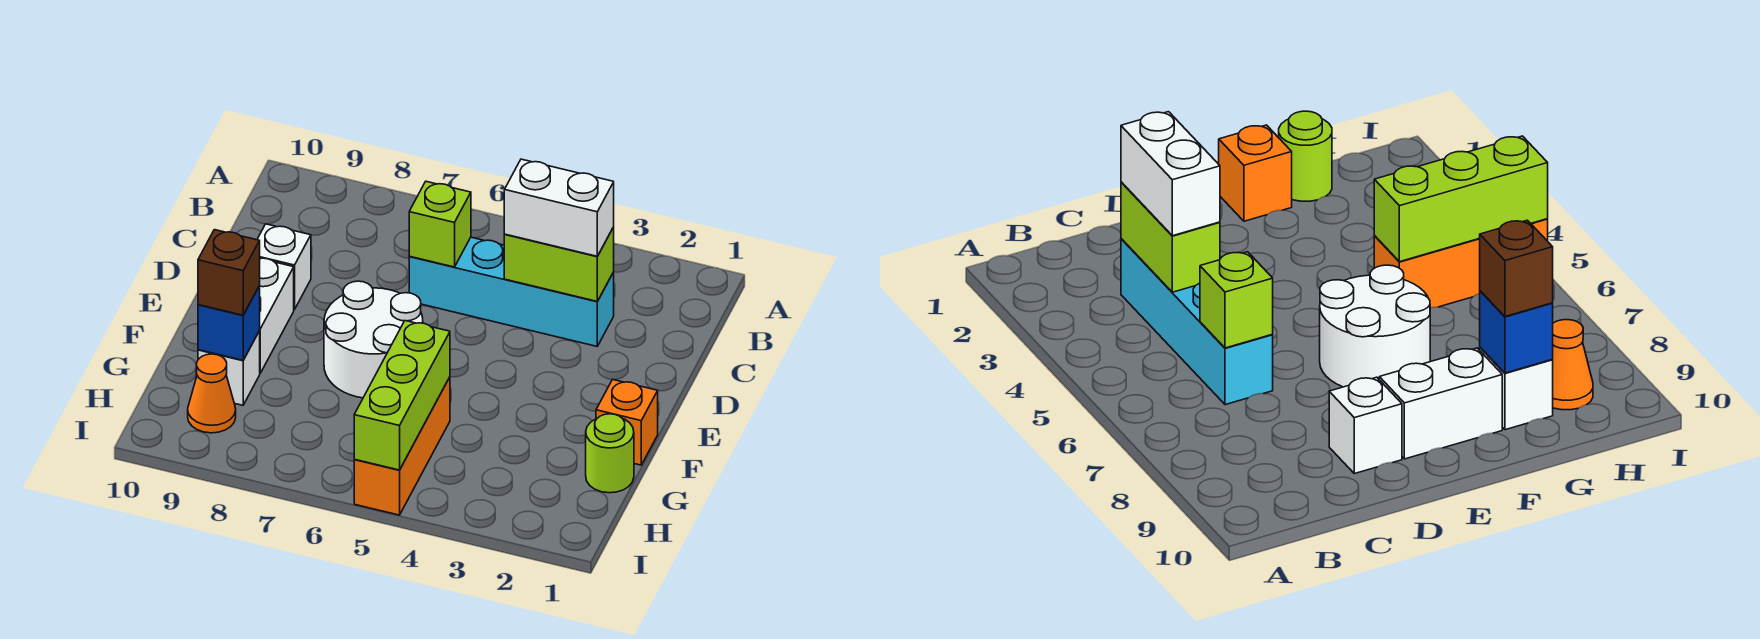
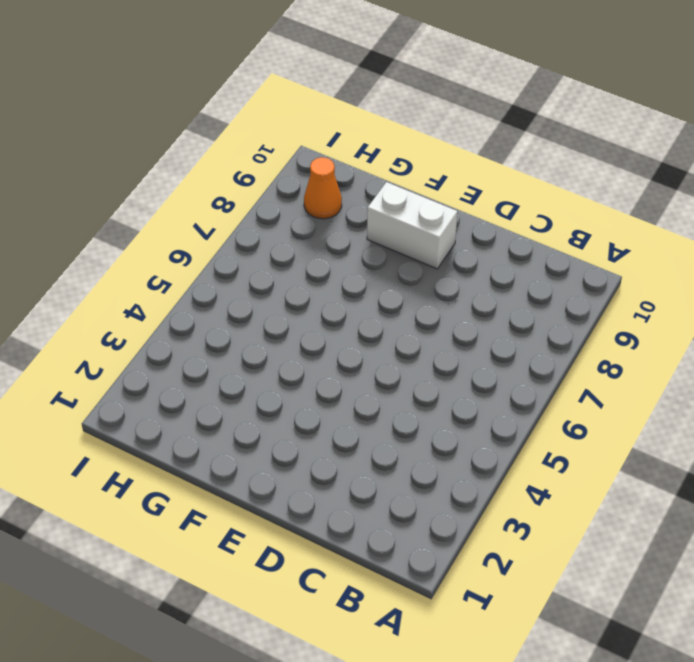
none -> cyan 1x4 brick [409,237,614,346]
none -> white 1x1 brick [257,224,311,310]
none -> white 2x2 round brick [324,281,423,398]

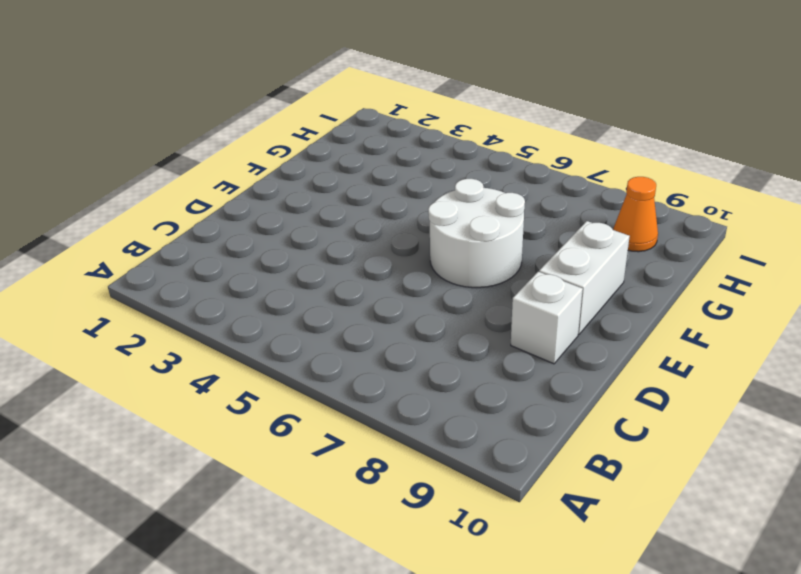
none -> cyan 1x4 brick [409,237,614,346]
none -> orange 1x1 brick [596,379,658,465]
none -> lime 1x1 round brick [586,414,634,493]

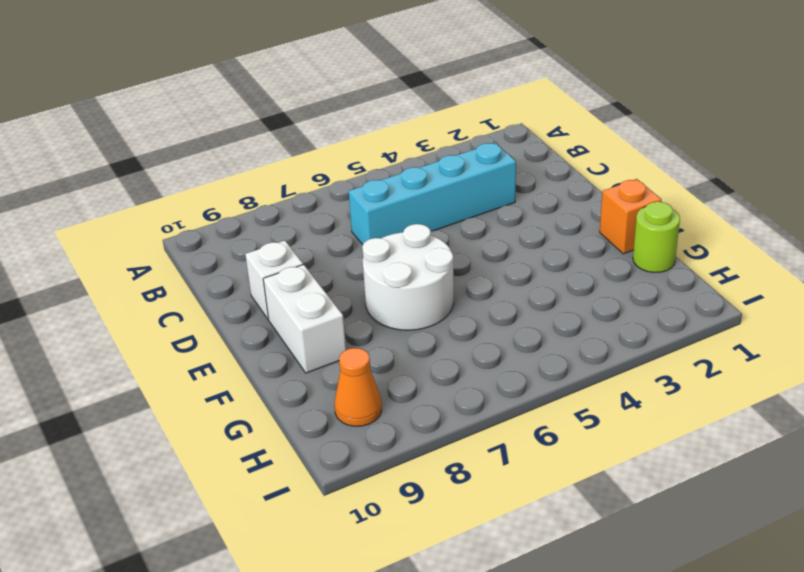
none -> orange 1x3 brick [354,377,450,515]
none -> white 1x1 brick [198,331,260,405]
none -> lime 1x2 brick [504,227,614,301]

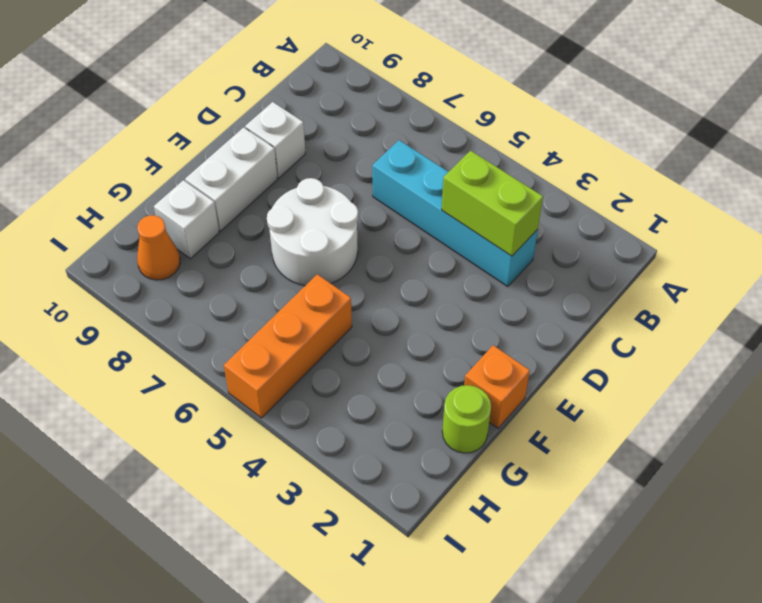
none -> lime 1x1 brick [409,181,471,267]
none -> lime 1x3 brick [354,321,450,470]
none -> blue 1x1 brick [198,286,260,360]

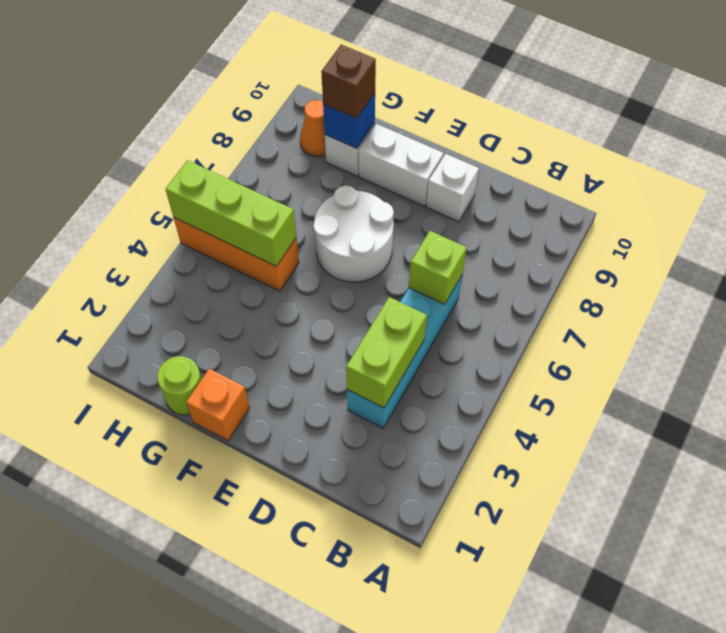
none -> white 1x2 brick [504,159,614,256]

